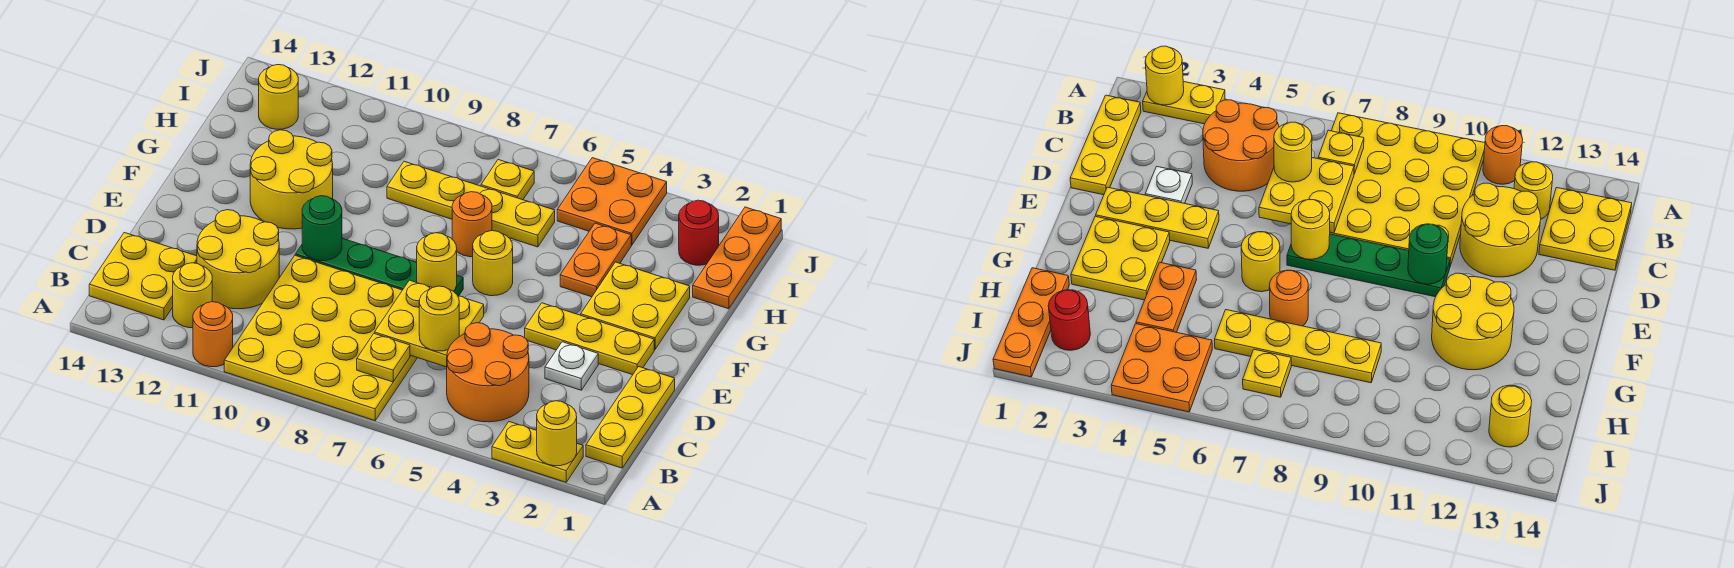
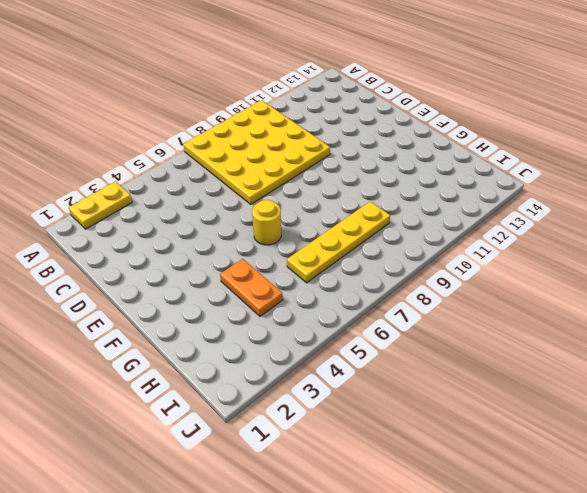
none -> orange 1x1 round brick [193,302,233,367]
none -> yellow 1x3 plate [586,367,675,468]
none -> orange 2x2 round brick [447,323,529,422]

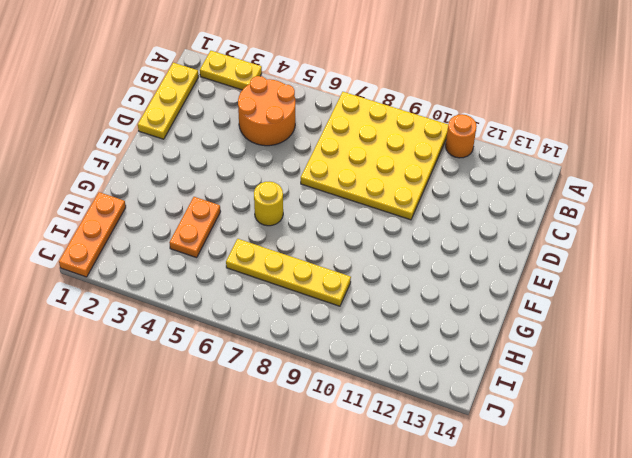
none -> yellow 1x1 round brick [173,263,212,328]
none -> yellow 2x2 plate [89,233,197,320]
none -> yellow 2x2 round brick [197,210,279,309]

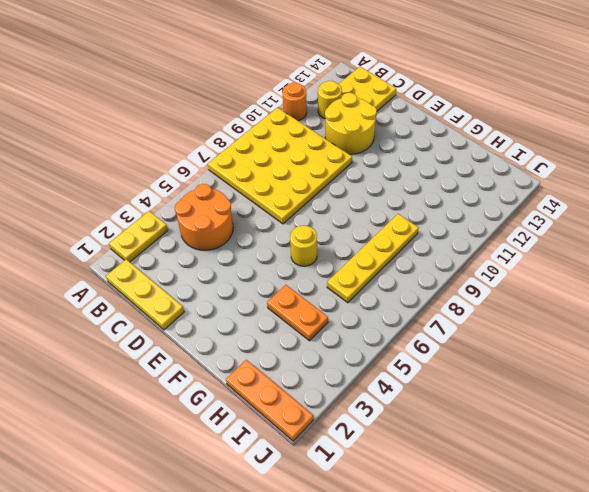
none -> white 1x1 plate [545,342,598,390]
none -> yellow 1x3 plate [525,303,654,375]
none -> green 1x4 plate [295,238,463,296]

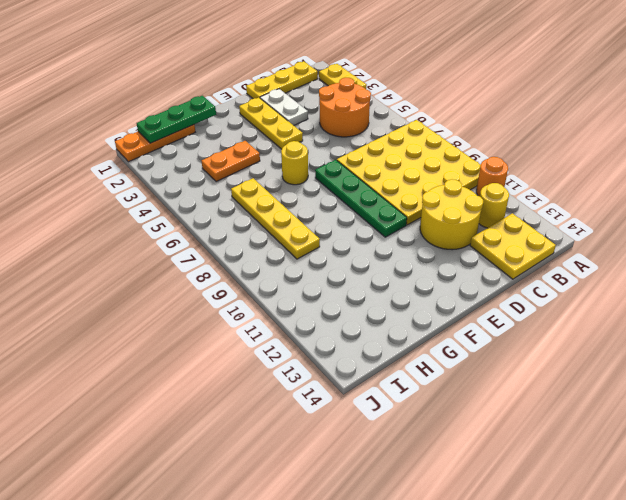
white 1x2 plate [260,89,308,125] -> white 1x1 plate [545,342,598,390]
green 1x3 plate [137,96,216,143] -> none
none -> yellow 2x2 plate [581,262,690,349]
none -> yellow 2x2 round brick [250,130,333,229]
none -> orange 1x1 round brick [452,192,492,257]

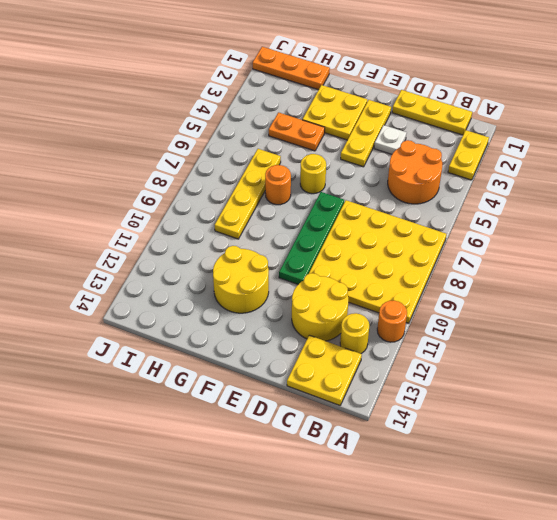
none -> red 1x1 round brick [679,200,719,265]
none -> orange 2x2 plate [557,158,667,245]
none -> yellow 1x1 plate [481,160,534,200]

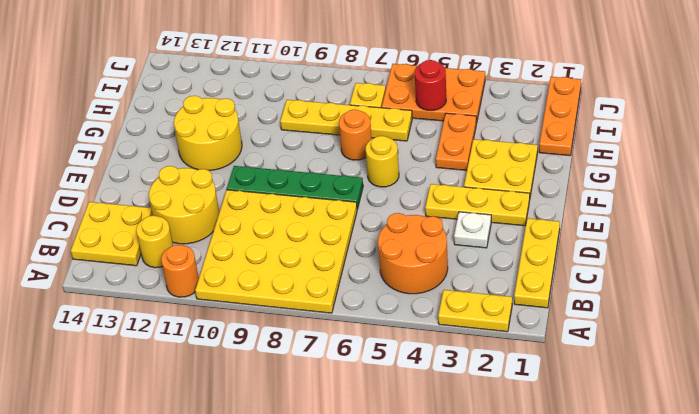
orange 2x3 plate [382,64,485,123] -> orange 2x2 plate [557,158,667,245]
red 1x1 round brick [415,60,446,110] -> red 1x1 round brick moved to [679,200,719,265]
none -> yellow 1x1 round brick [259,65,298,129]
none -> yellow 1x1 round brick [537,401,577,466]
none -> yellow 1x1 plate [357,333,410,382]

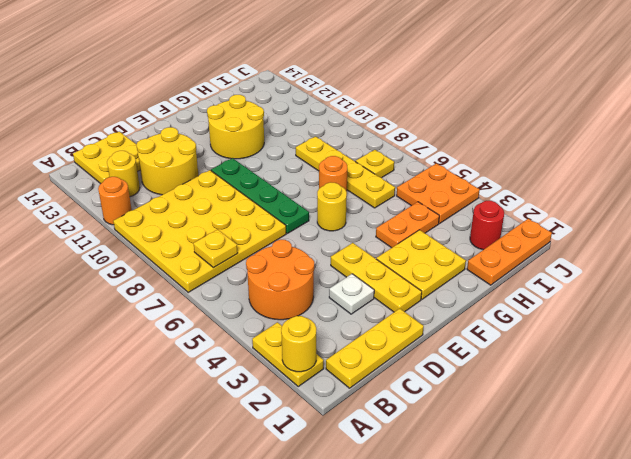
none -> yellow 1x1 round brick [259,65,298,129]
none -> yellow 2x2 plate [375,280,484,367]
none -> yellow 1x1 round brick [417,233,457,291]

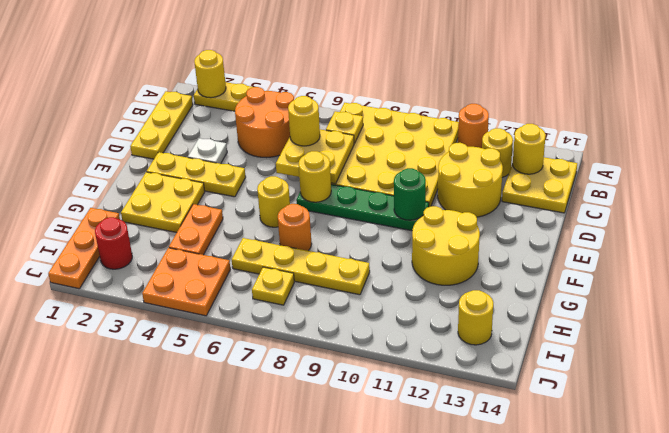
yellow 1x1 round brick [513,124,546,174] -> none

